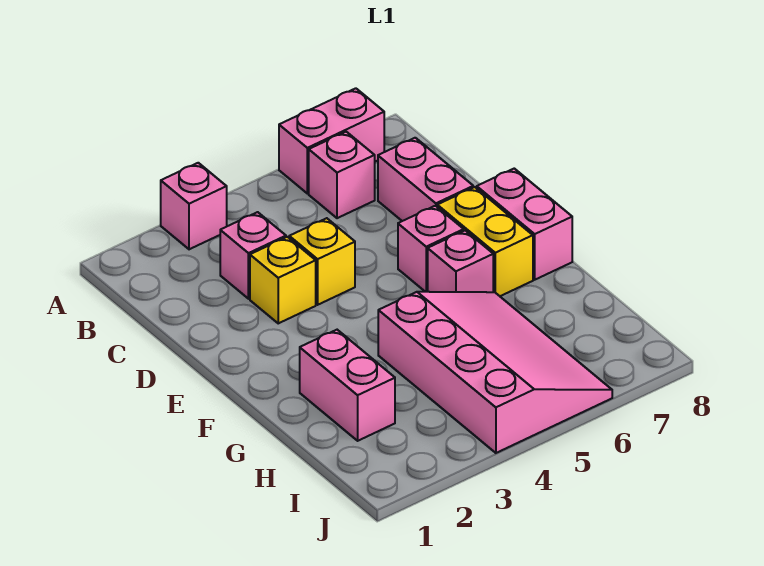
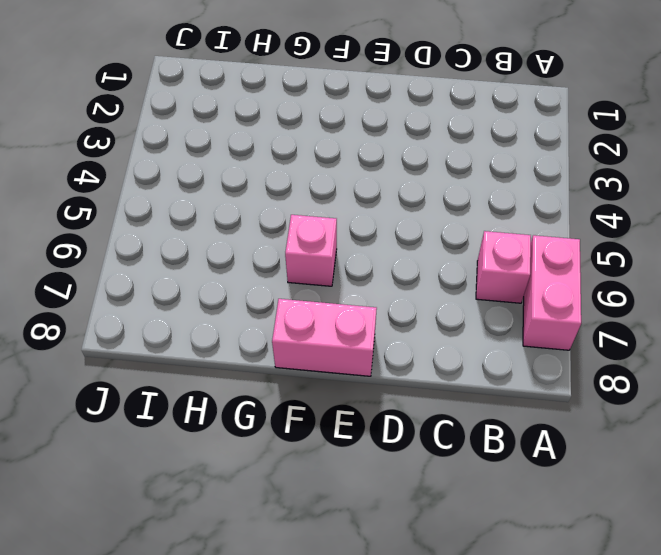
none -> pink 1x1 brick [161,163,227,249]
none -> pink 1x1 brick [220,212,286,299]
none -> pink 1x2 brick [378,138,473,221]

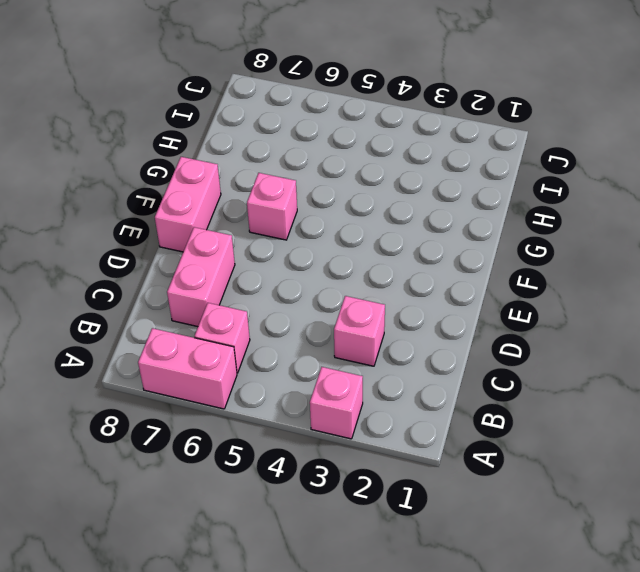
none -> yellow 1x1 brick [250,237,316,323]
none -> yellow 1x1 brick [289,218,355,305]
none -> pink 1x1 brick [398,206,464,292]

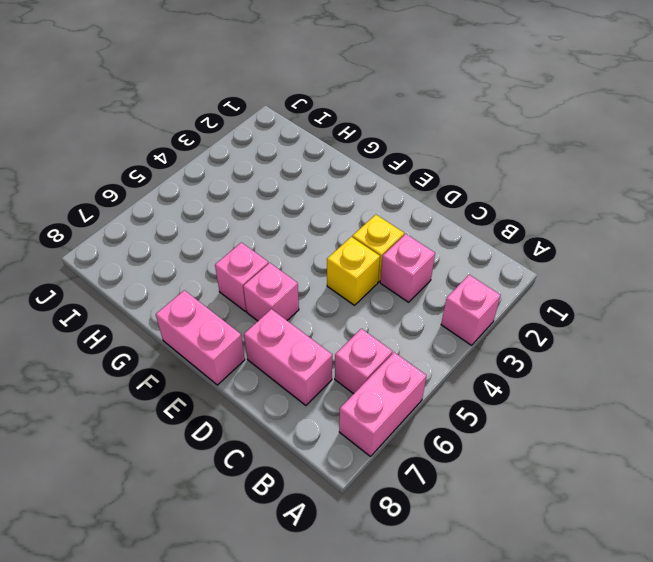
none -> yellow 1x2 brick [437,187,533,296]
none -> pink 1x2 brick [300,330,395,441]
none -> pink 3x4 slope [378,292,612,453]

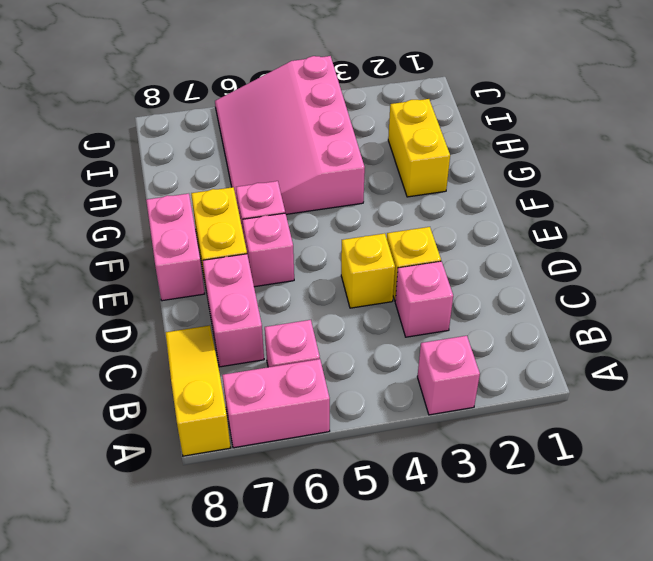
yellow 1x3 slope [166,325,231,456] -> none
yellow 1x2 brick [388,99,450,197] -> pink 1x2 brick [300,330,395,441]

